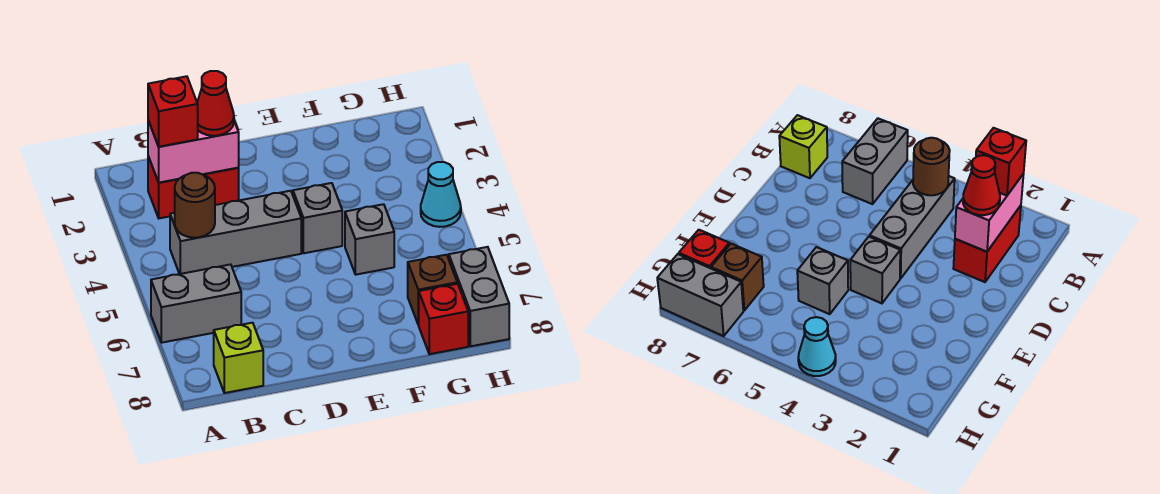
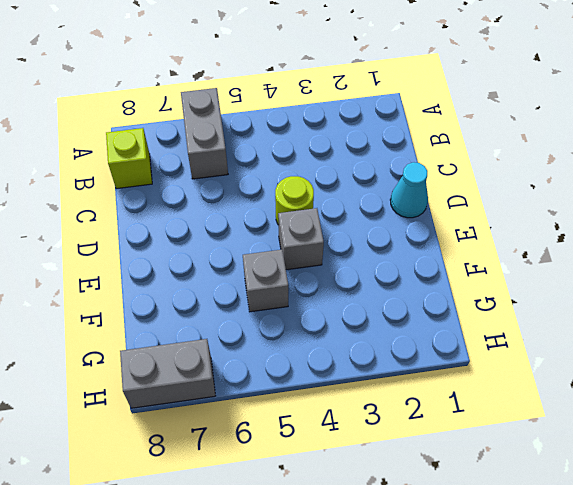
cyan 1x1 cone [390,162,428,218] -> cyan 1x1 cone moved to [421,162,461,227]
lime 1x1 round brick [275,176,314,225] -> grey 1x3 brick [170,191,301,274]
none -> red 1x2 brick [148,156,239,218]
none -> brown 1x1 brick [408,255,457,325]
none -> red 1x1 brick [419,284,468,354]

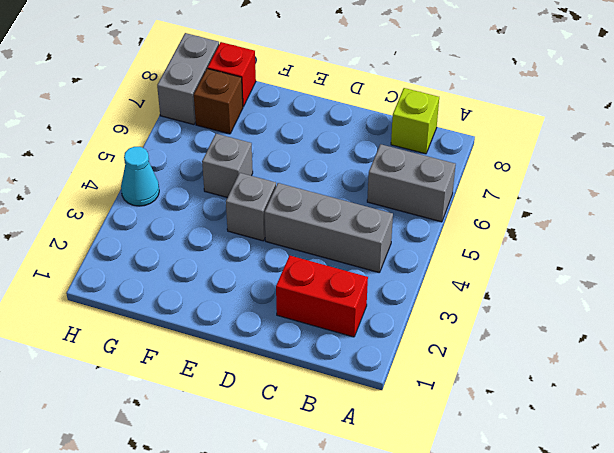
none -> pink 1x2 brick [148,121,239,183]
none -> brown 1x1 round brick [175,173,215,238]
none -> red 1x1 brick [148,76,198,147]

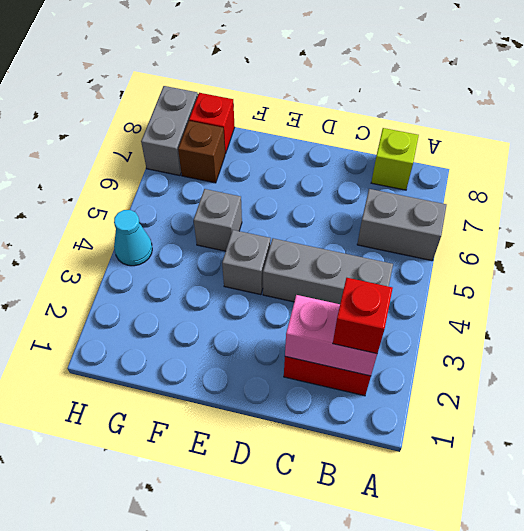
none -> brown 1x1 round brick [175,173,215,238]
none -> red 1x1 cone [197,71,234,136]

